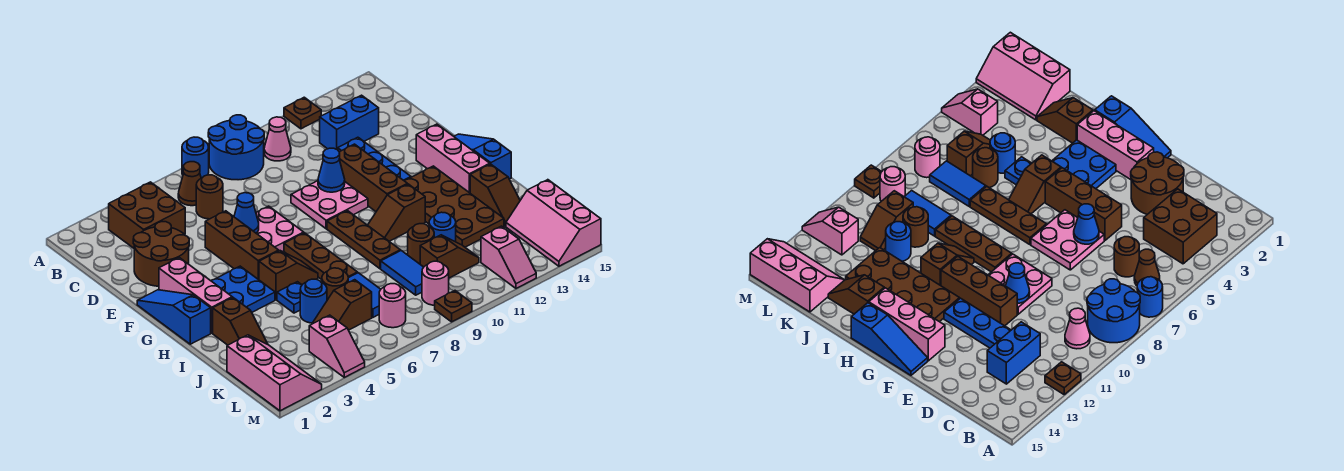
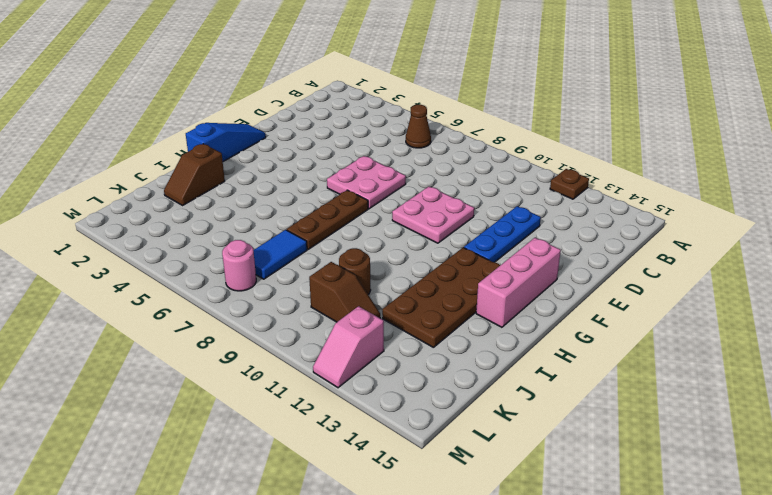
none -> blue 1x1 round brick [182,137,209,178]
none -> blue 2x2 round brick [208,115,264,180]
none -> brown 2x2 brick [109,182,185,248]
none -> pink 1x1 cone [264,117,291,161]

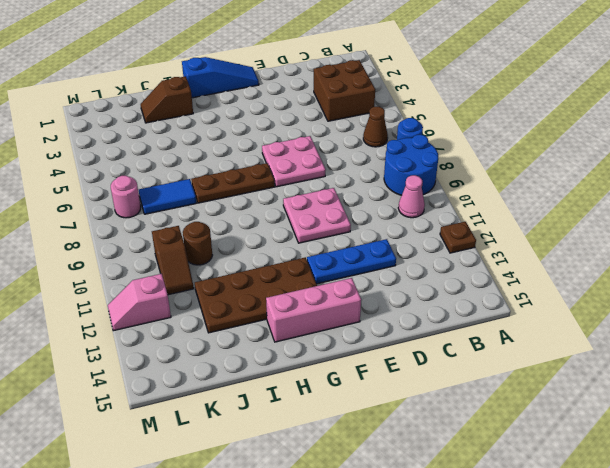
none -> brown 1x1 round brick [196,175,223,219]
none -> blue 1x2 brick [320,95,379,150]
none -> brown 2x2 round brick [133,222,189,286]
none -> brown 1x3 brick [205,211,279,280]

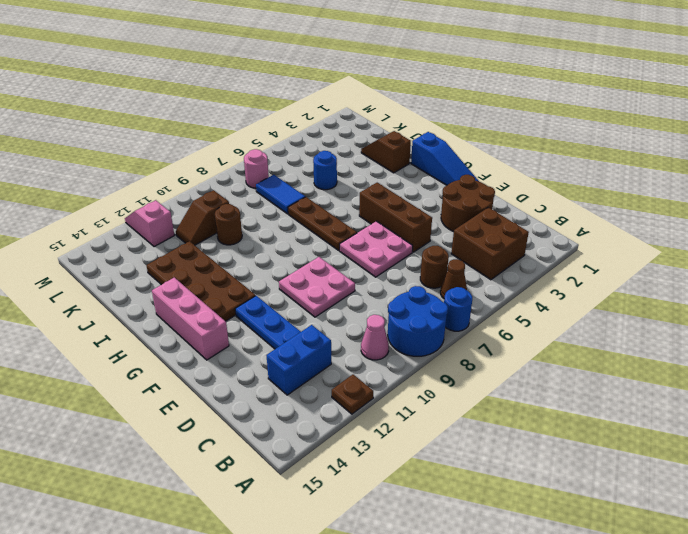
none -> brown 1x3 brick [339,144,407,211]
none -> pink 1x3 brick [159,258,232,333]
none -> blue 1x3 slope [454,134,511,179]
none -> blue 2x2 plate [211,266,275,312]

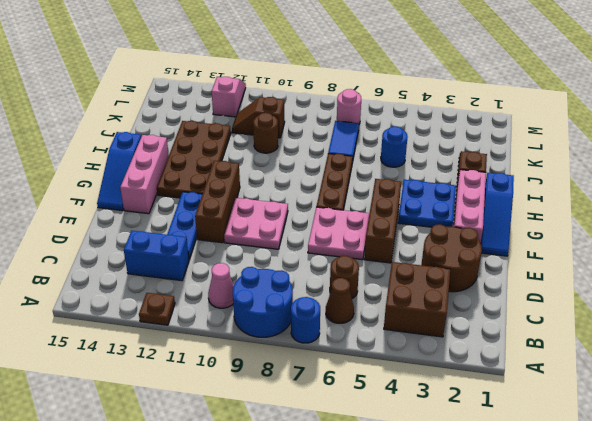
none -> brown 1x3 plate [327,211,400,269]
none -> brown 1x2 slope [259,251,318,300]
none -> brown 1x2 slope [368,184,425,241]
none -> blue 1x1 plate [277,282,302,313]

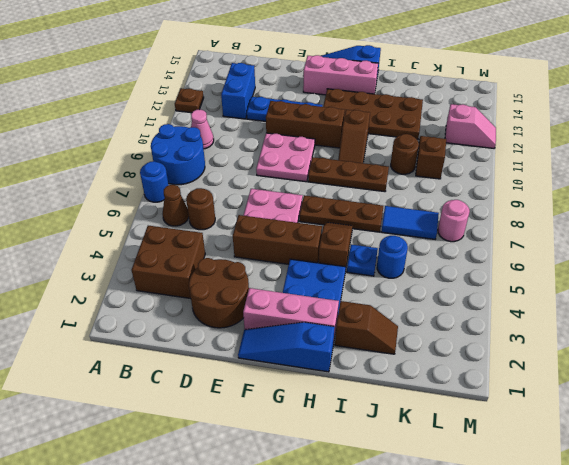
none -> brown 1x2 slope [470,164,520,226]
none -> brown 1x1 round brick [322,268,348,300]
none -> blue 1x2 tile [381,251,424,295]
none -> blue 1x1 round brick [429,212,456,242]

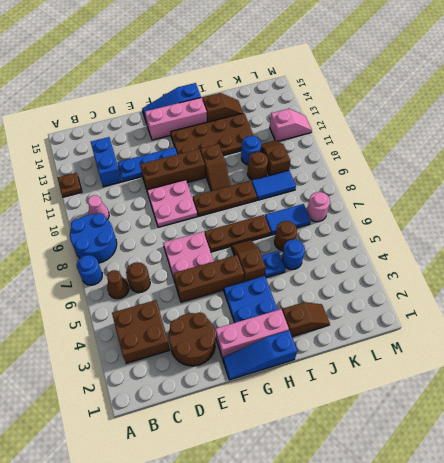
none -> pink 2x3 slope [227,335,322,411]
none -> brown 1x2 slope [313,280,372,330]
none -> pink 2x3 slope [506,180,601,266]
none -> pink 1x2 slope [309,315,365,377]

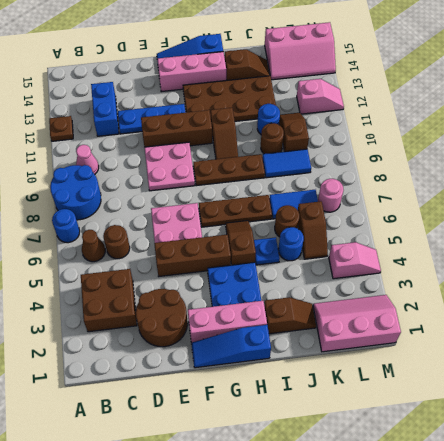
none -> pink 1x1 round brick [422,261,449,305]
none -> brown 1x1 plate [435,291,472,322]
none -> blue 1x1 cone [234,193,259,233]
none -> blue 1x1 cone [318,148,345,192]

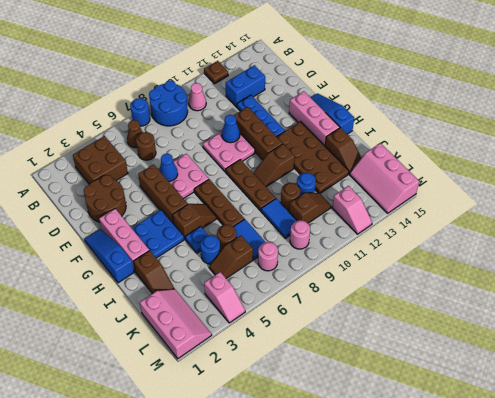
none -> brown 1x1 plate [435,291,472,322]

